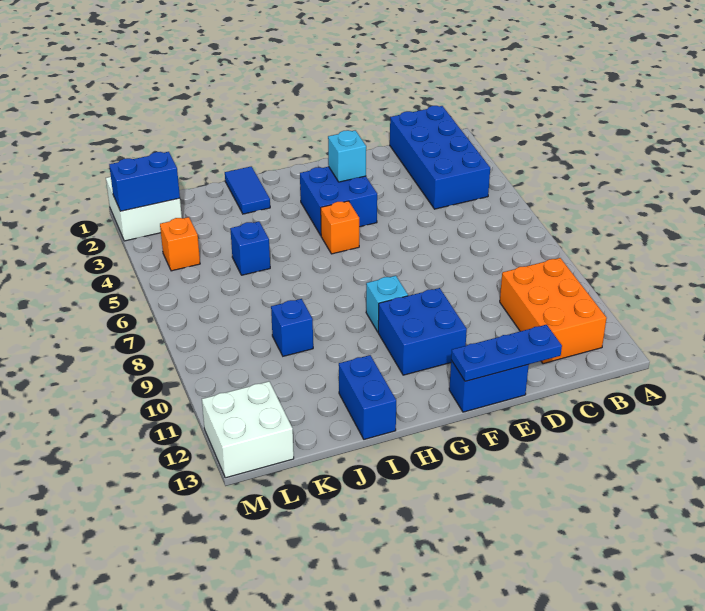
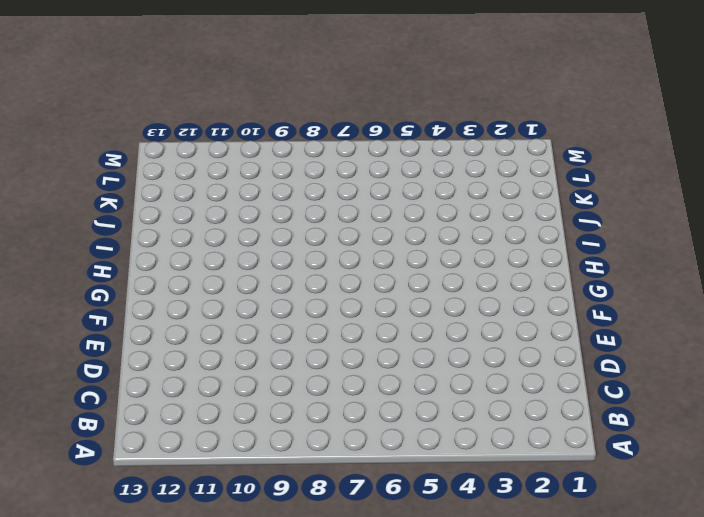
none -> blue 2x4 brick [390,106,490,209]
none -> orange 2x3 brick [500,258,607,364]
none -> blue 1x2 brick [449,360,529,412]

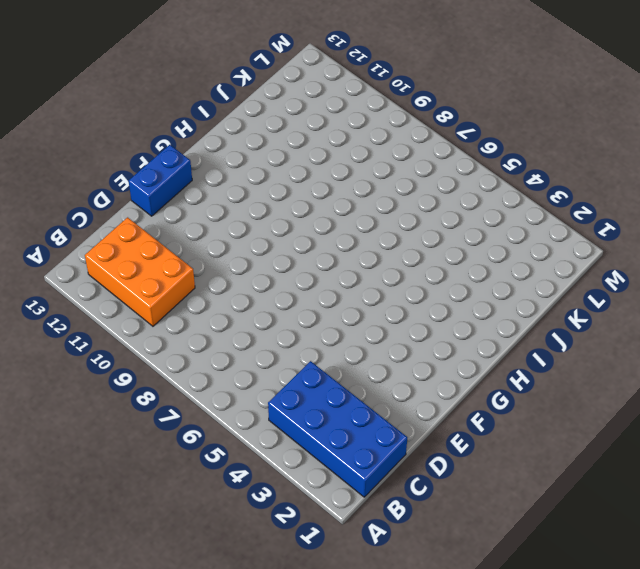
none -> blue 2x2 brick [300,167,377,235]
none -> blue 2x2 brick [378,288,467,375]
none -> orange 1x1 brick [321,201,359,254]

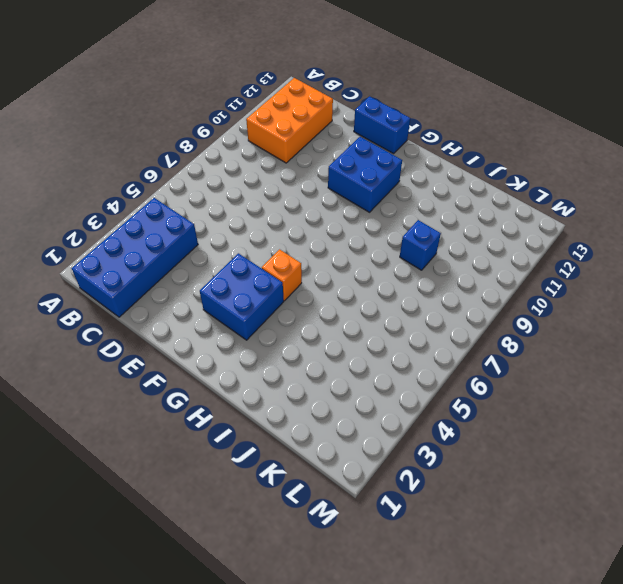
none -> cyan 1x1 brick [366,276,408,332]
none -> blue 1x2 tile [225,166,270,214]
none -> blue 1x2 brick [339,355,396,439]

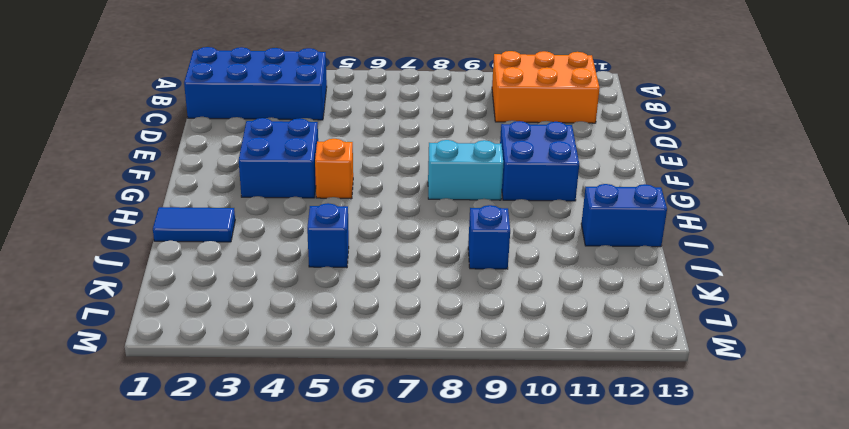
cyan 1x2 brick [428,140,503,200] -> cyan 1x1 brick [366,276,408,332]
none -> blue 1x2 brick [449,360,529,412]
none -> white 2x2 brick [106,177,182,241]
none -> orange 1x1 brick [160,217,200,271]

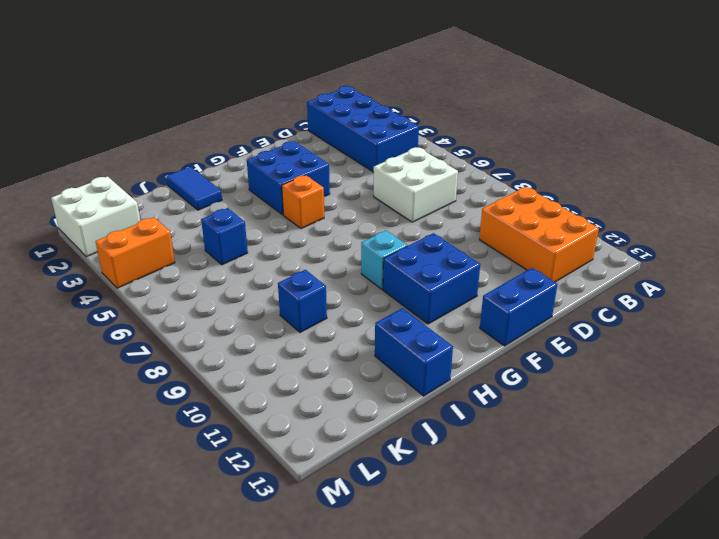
white 2x2 brick [373,147,458,222] -> white 2x2 brick moved to [202,381,294,478]
orange 1x2 brick [96,217,175,288] -> orange 1x1 brick [160,217,200,271]
none -> blue 1x3 plate [451,325,562,381]
none -> cyan 1x1 brick [328,130,366,182]
none -> blue 1x2 brick [109,152,180,211]

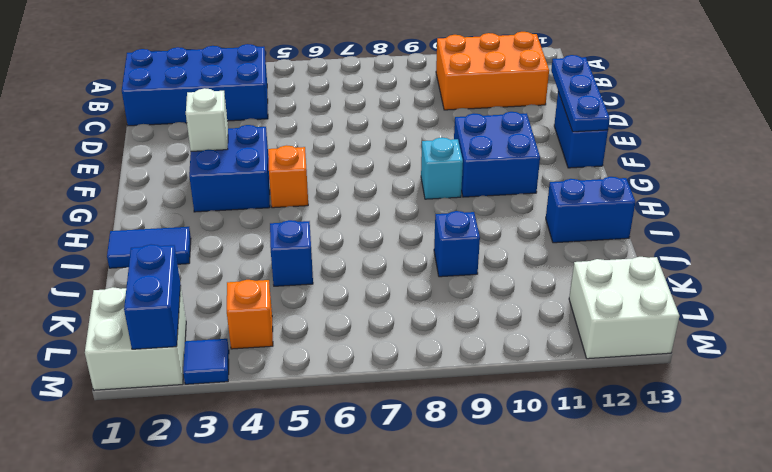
white 1x1 brick [186,88,228,151] -> cyan 1x1 brick [328,130,366,182]
blue 1x1 tile [183,339,229,384] -> none

